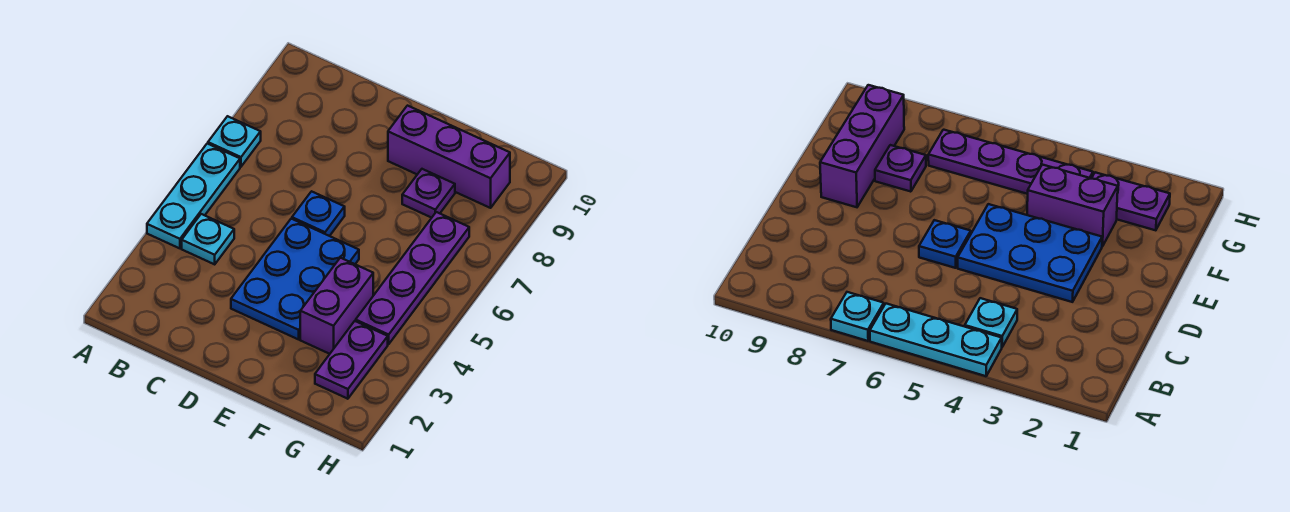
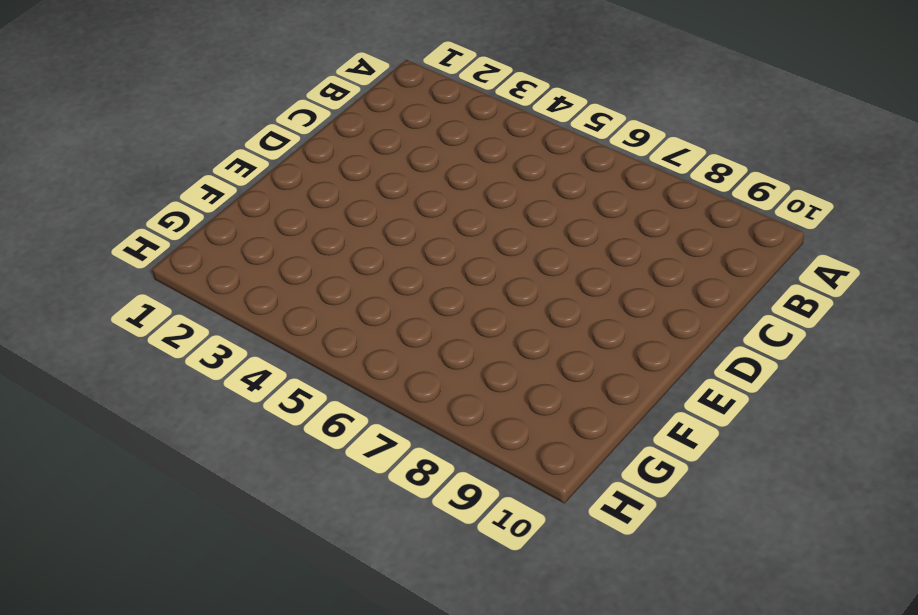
none -> cyan 1x3 plate [147,144,240,248]
none -> cyan 1x1 plate [208,116,261,167]

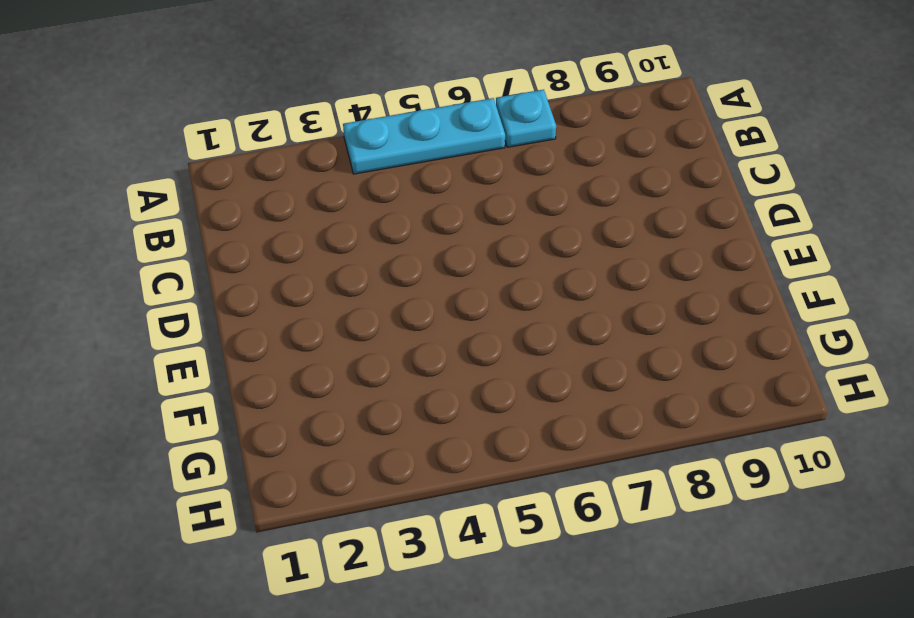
none -> cyan 1x1 plate [182,214,234,264]
none -> blue 2x3 plate [231,219,359,339]

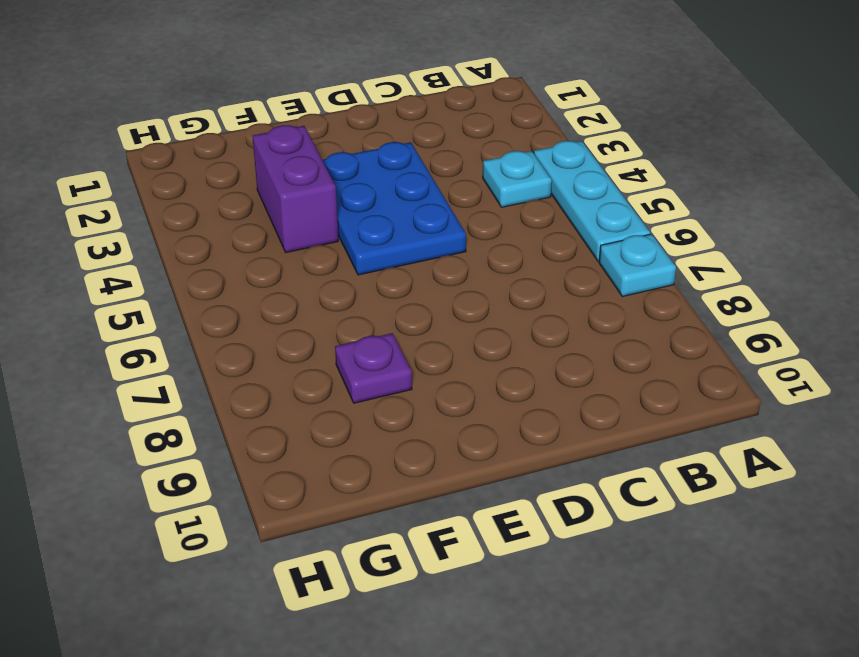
none -> blue 1x1 plate [292,191,345,236]
none -> purple 1x3 brick [388,106,510,208]

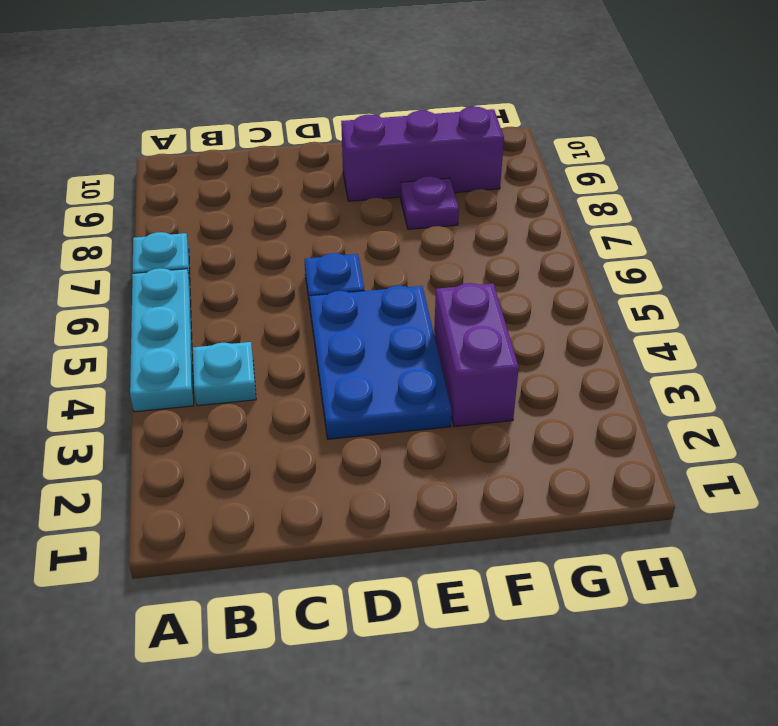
none -> purple 1x2 plate [315,321,388,399]
none -> purple 1x4 plate [356,212,469,344]

